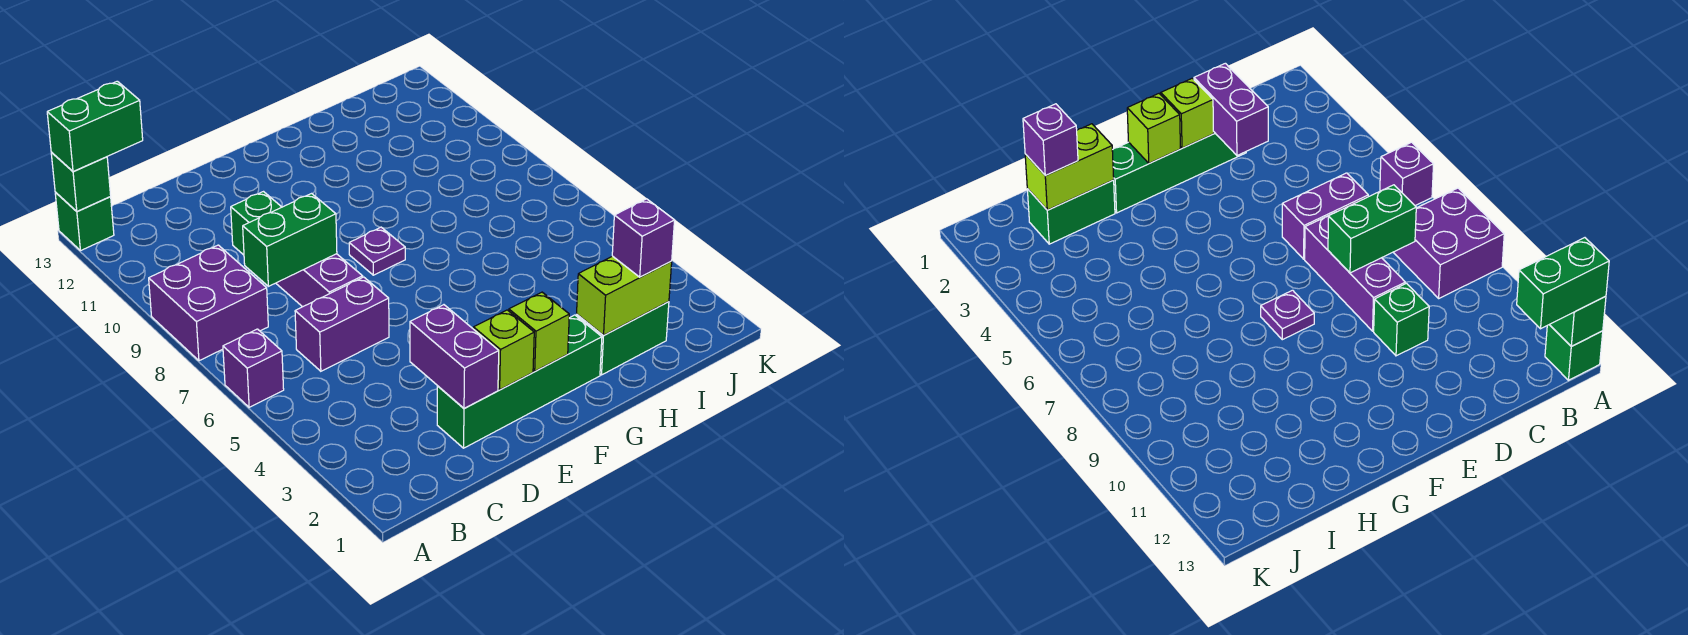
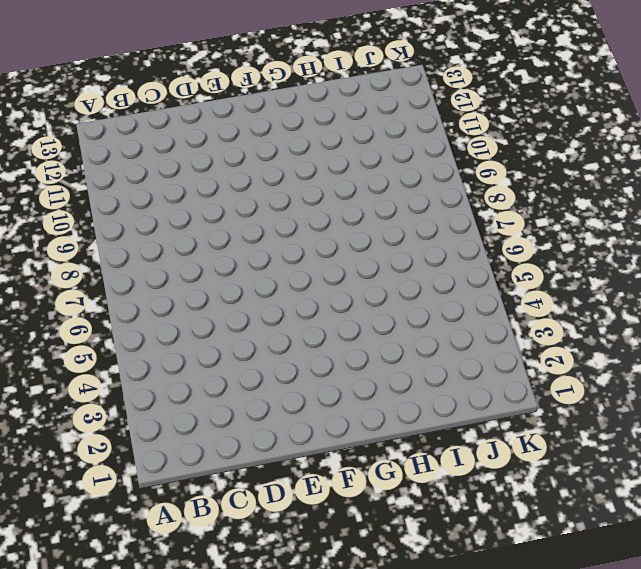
none -> purple 1x1 brick [223,329,284,407]
none -> purple 2x2 brick [149,245,268,361]
none -> green 1x1 brick [55,192,114,251]

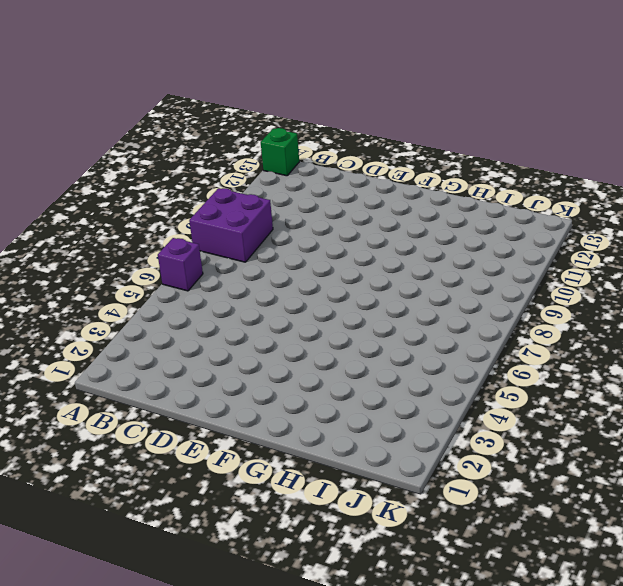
none -> purple 1x2 brick [295,277,389,371]
none -> green 1x4 brick [437,315,602,448]
none -> purple 1x3 brick [276,254,363,307]

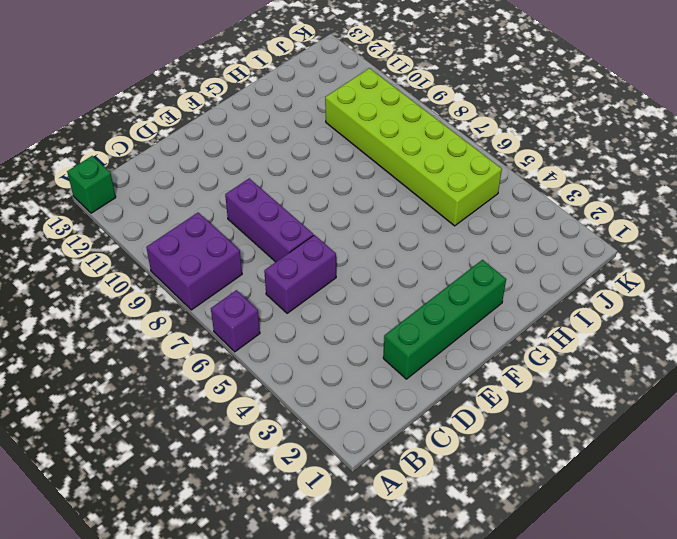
lime 2x6 brick [325,68,502,226] -> none
none -> green 1x1 brick [231,192,281,255]
none -> purple 1x1 plate [349,227,405,275]
none -> green 1x2 brick [576,302,669,375]

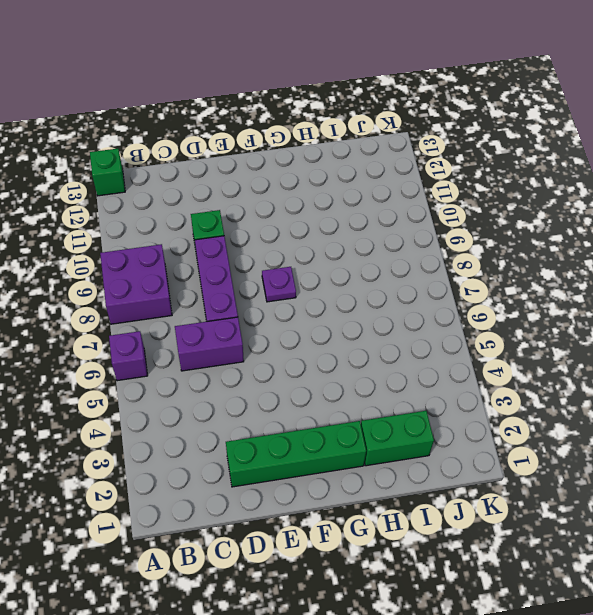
none -> green 1x1 brick [51,153,111,212]
none -> green 1x2 brick [243,194,337,286]
none -> purple 1x2 brick [410,305,499,409]

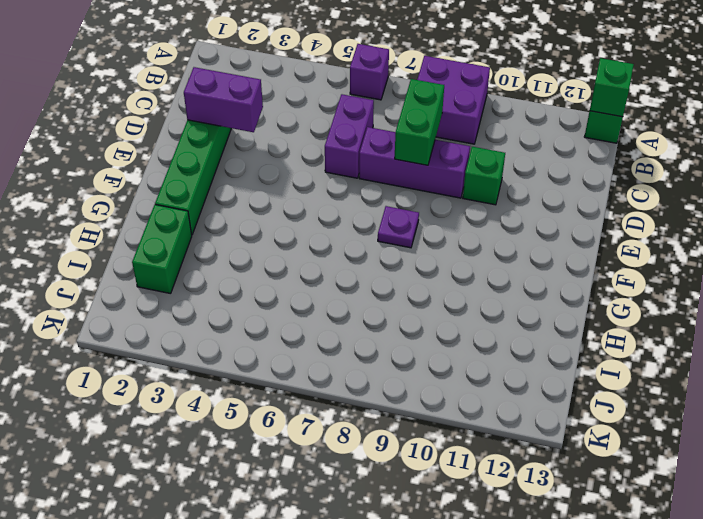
none -> lime 1x1 brick [474,310,534,390]
none -> lime 1x1 brick [509,292,569,371]
none -> lime 1x2 brick [577,256,672,335]

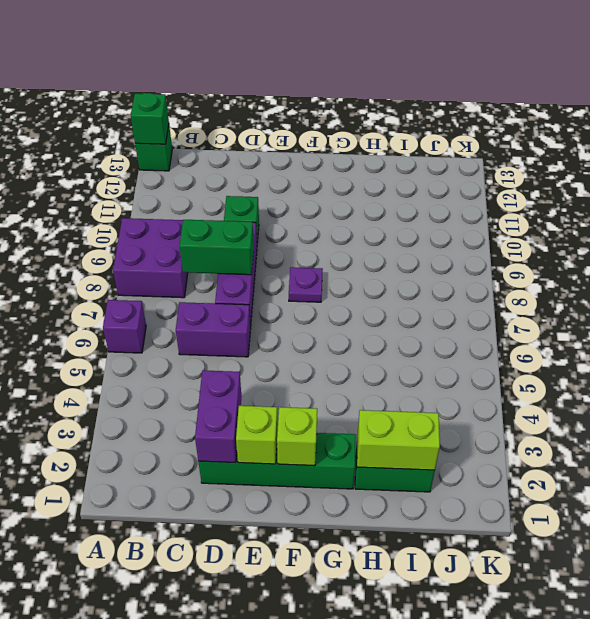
none -> green 1x2 brick [47,81,143,171]
none -> purple 1x1 brick [612,199,675,277]

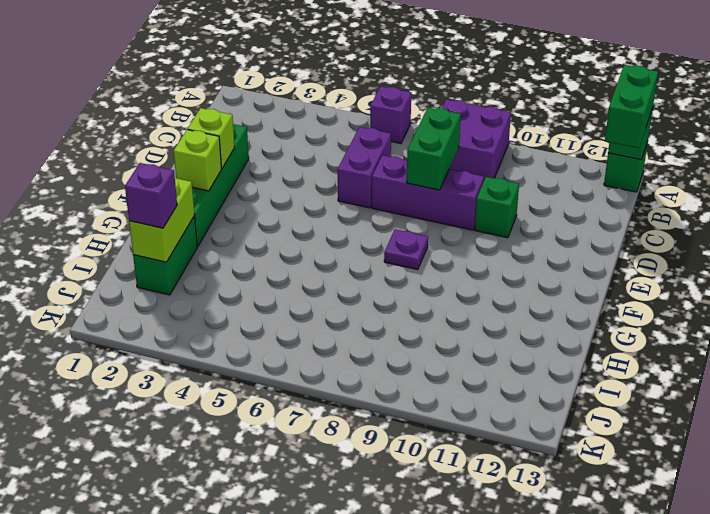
none -> purple 1x2 brick [410,305,499,409]

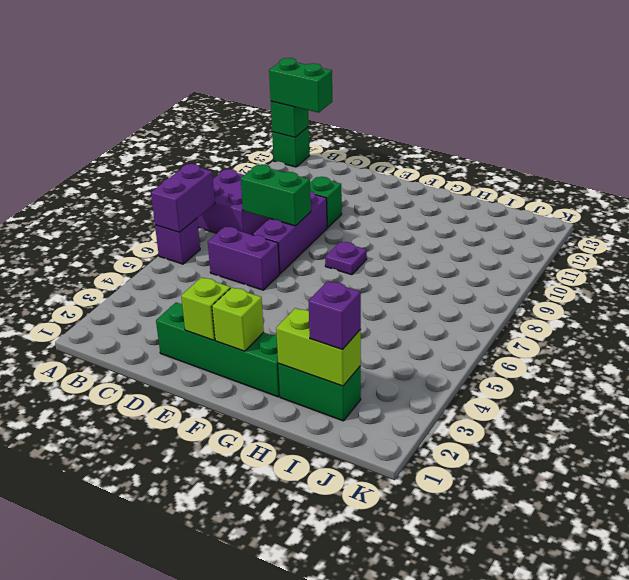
purple 1x2 brick [151,164,215,232] -> purple 1x2 brick moved to [410,305,499,409]

